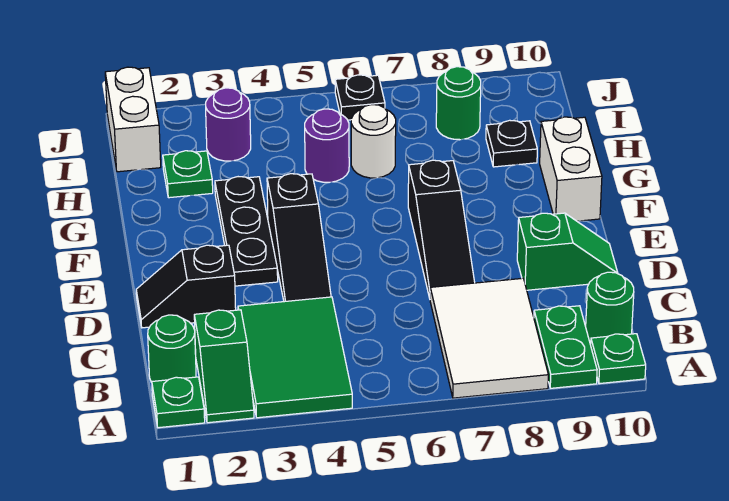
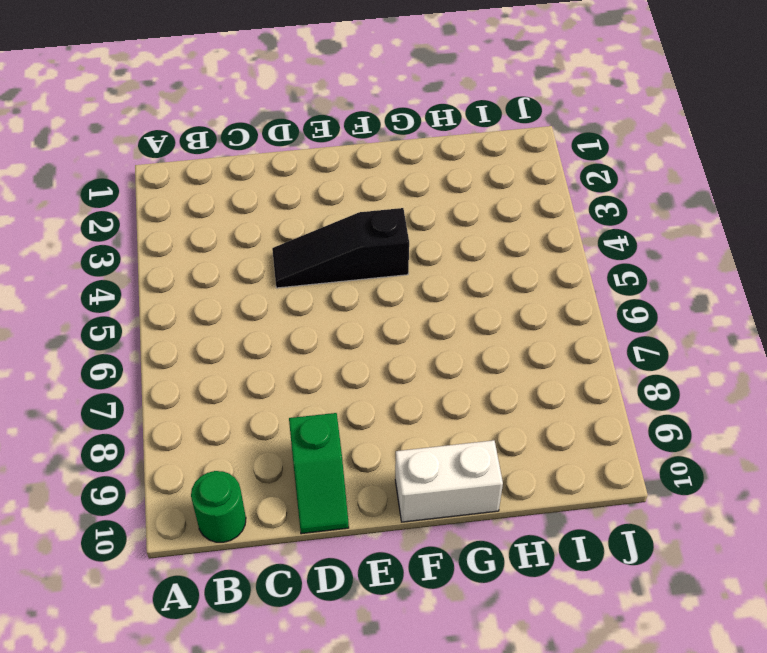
none -> green 1x1 plate [152,377,205,428]
none -> green 1x2 slope [194,310,254,423]
none -> green 2x3 tile [238,297,352,418]

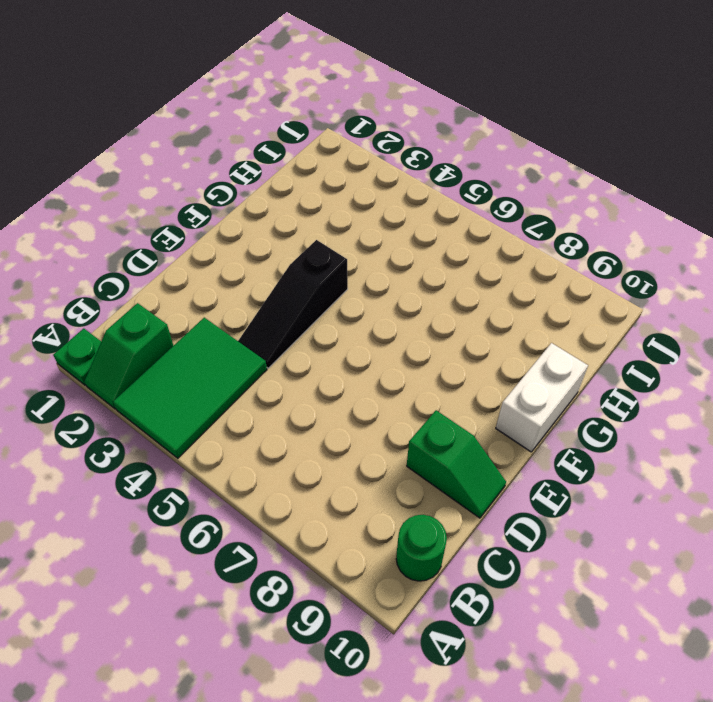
none -> white 2x3 tile [430,278,548,398]
none -> green 1x2 plate [534,306,597,388]
none -> green 1x1 plate [591,334,646,384]

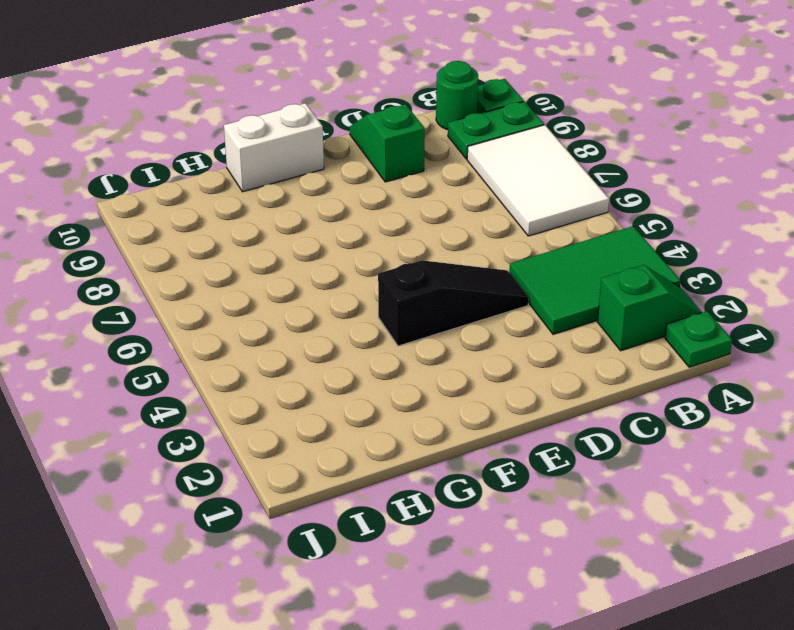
white 2x3 tile [467,125,609,236] -> white 2x3 tile turned to [430,278,548,398]
none -> green 1x1 round brick [148,315,196,382]
none -> black 1x2 slope [136,245,236,328]
none -> black 1x3 slope [408,160,475,298]

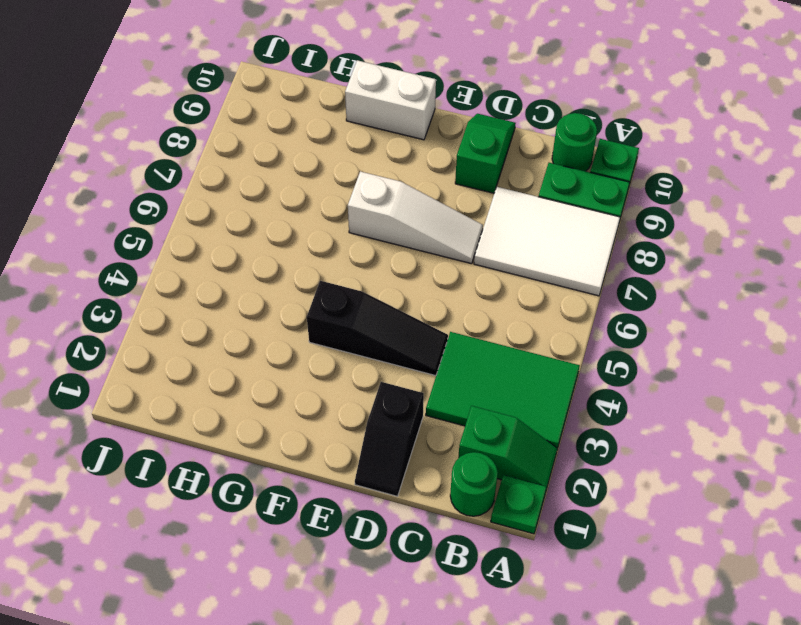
white 1x3 slope [348,171,483,264] -> black 1x3 slope [408,160,475,298]
none -> black 1x3 plate [215,177,278,286]
none -> green 1x1 plate [163,151,213,198]
none -> purple 1x1 round brick [305,109,349,182]

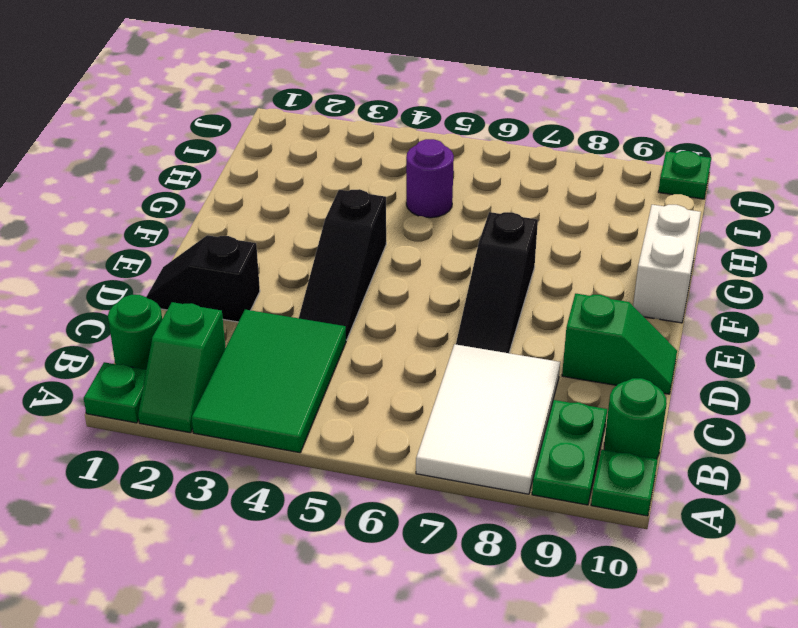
green 1x1 plate [658,151,711,199] -> green 1x1 plate moved to [163,151,213,198]
none -> black 1x3 plate [215,177,278,286]
none -> white 1x1 round brick [351,105,396,178]
none -> black 1x1 plate [486,120,537,167]

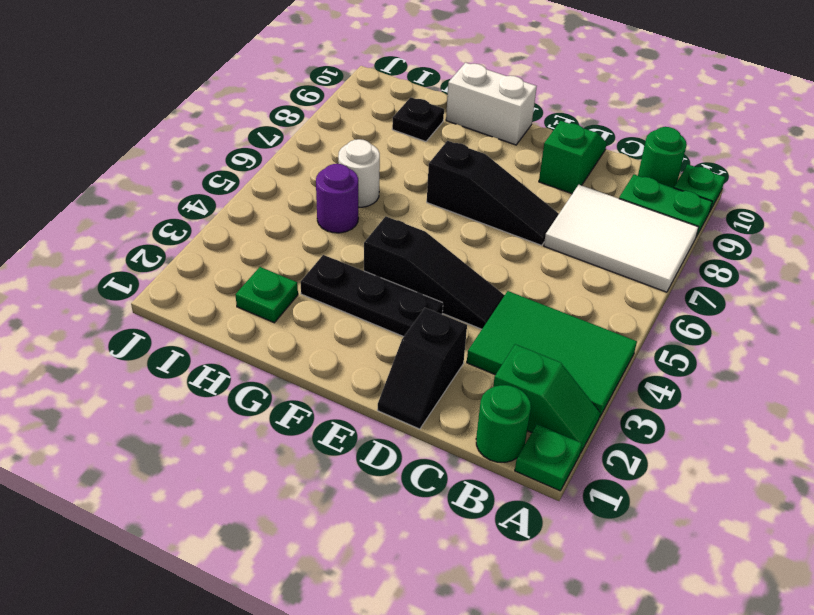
none -> white 1x2 brick [105,67,161,172]
none -> purple 1x1 round brick [206,88,251,161]
none -> green 1x1 round brick [436,67,481,140]

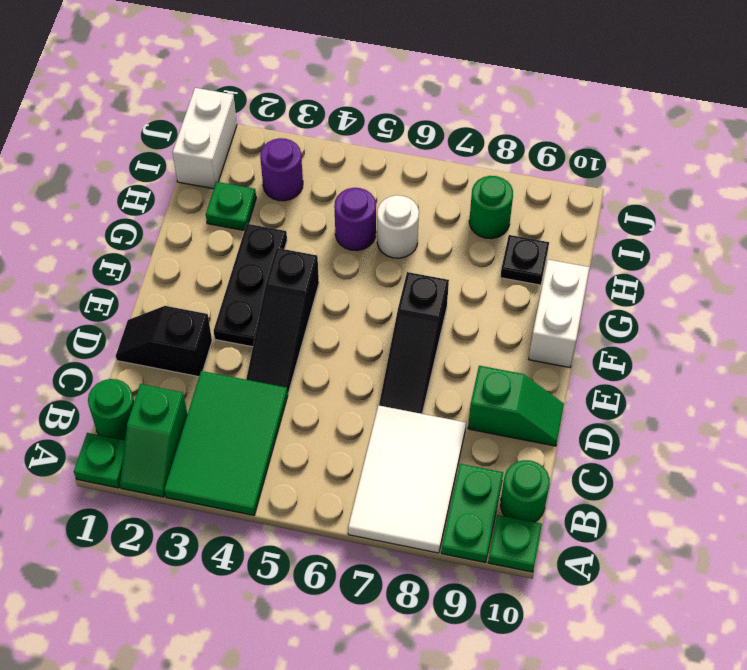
none -> black 1x1 plate [335,75,385,120]

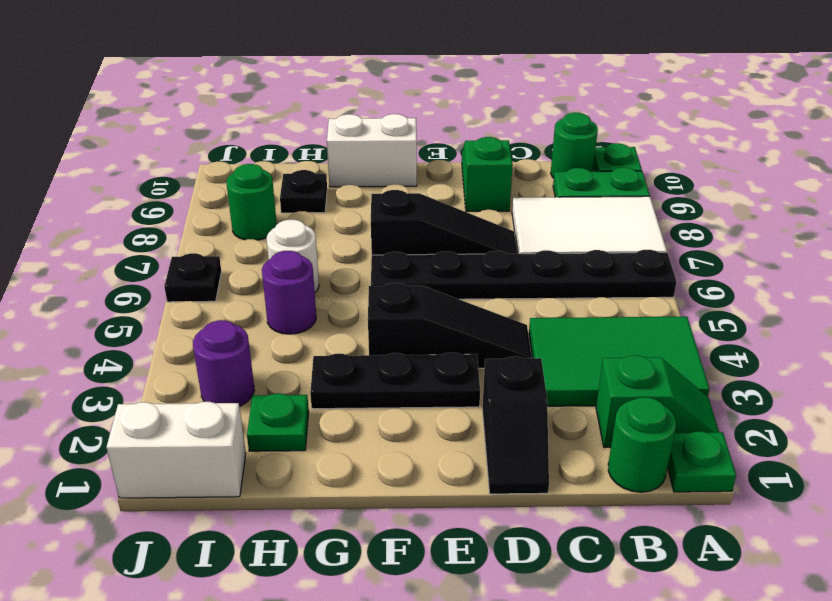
black 1x6 plate [371,250,676,299] -> none

